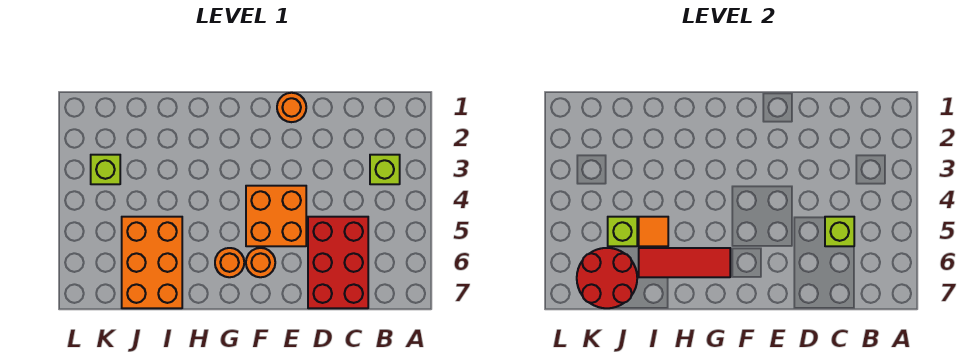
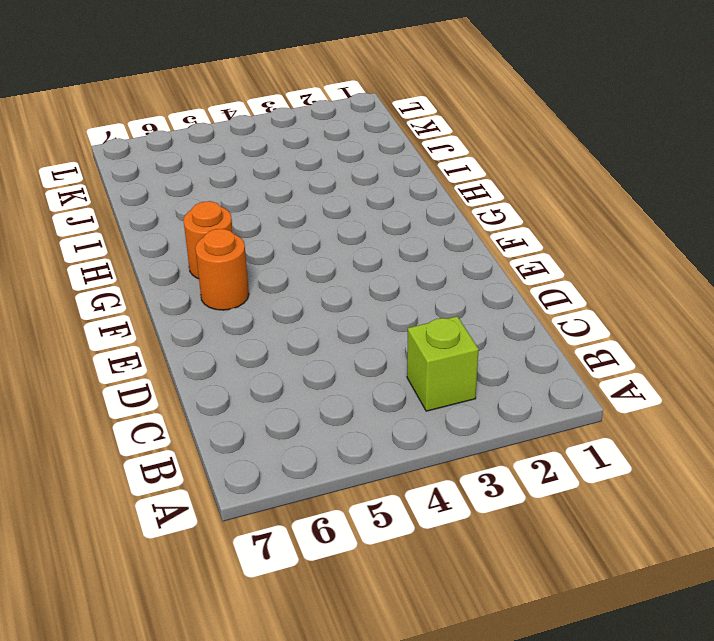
none -> red 2x3 brick [308,217,368,308]
none -> orange 1x1 round brick [277,93,306,122]
none -> orange 2x2 brick [246,186,306,246]

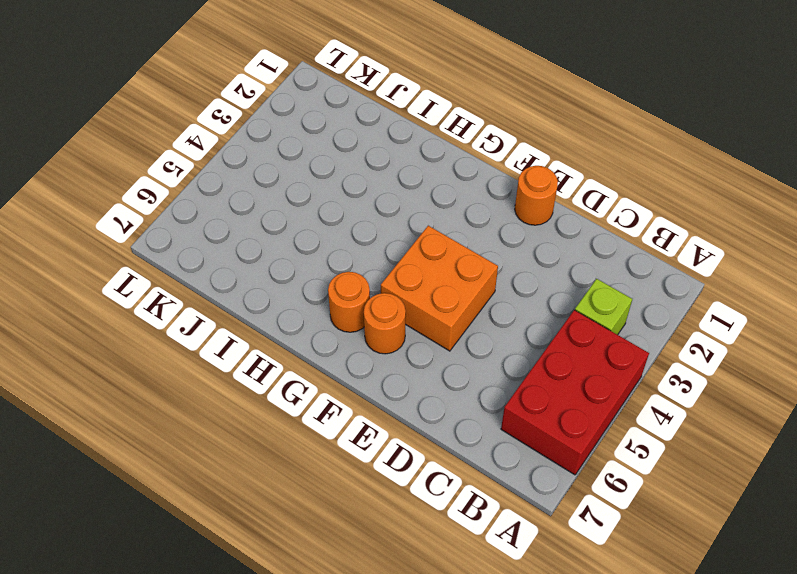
red 2x3 brick [501,310,649,475] -> red 2x3 brick moved to [308,217,368,308]
none -> orange 2x3 brick [122,217,182,308]
none -> lime 1x1 brick [91,155,120,184]
none -> lime 1x1 brick [825,217,854,246]

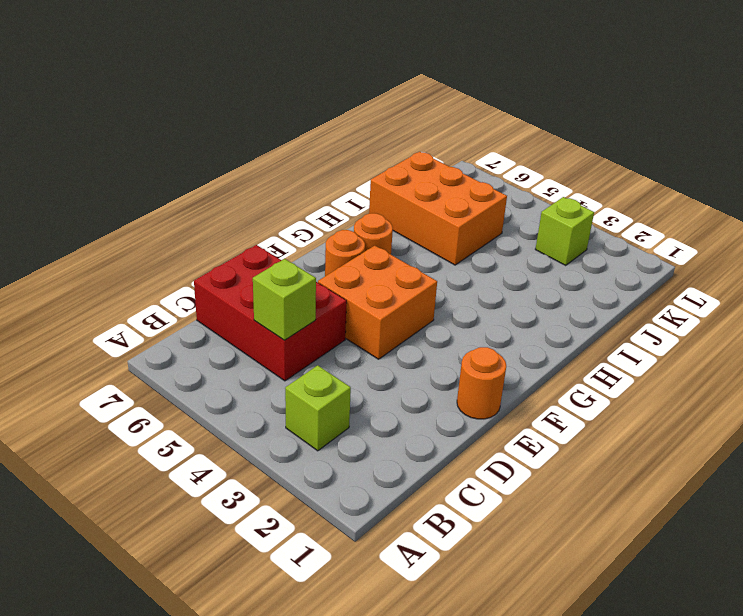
none -> red 1x3 tile [639,248,730,277]
none -> orange 1x1 tile [639,217,668,246]
none -> lime 1x1 brick [608,217,637,246]

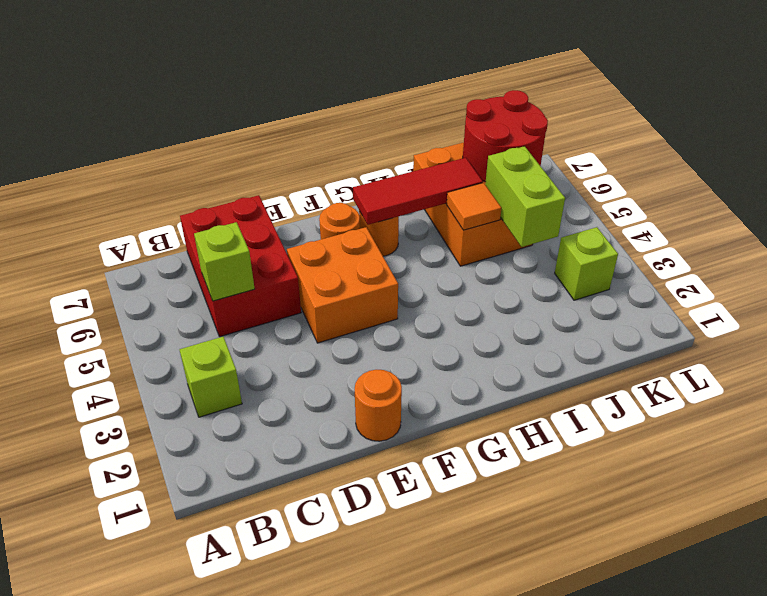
lime 1x2 brick [485,146,565,247] -> lime 1x1 brick [608,217,637,246]

